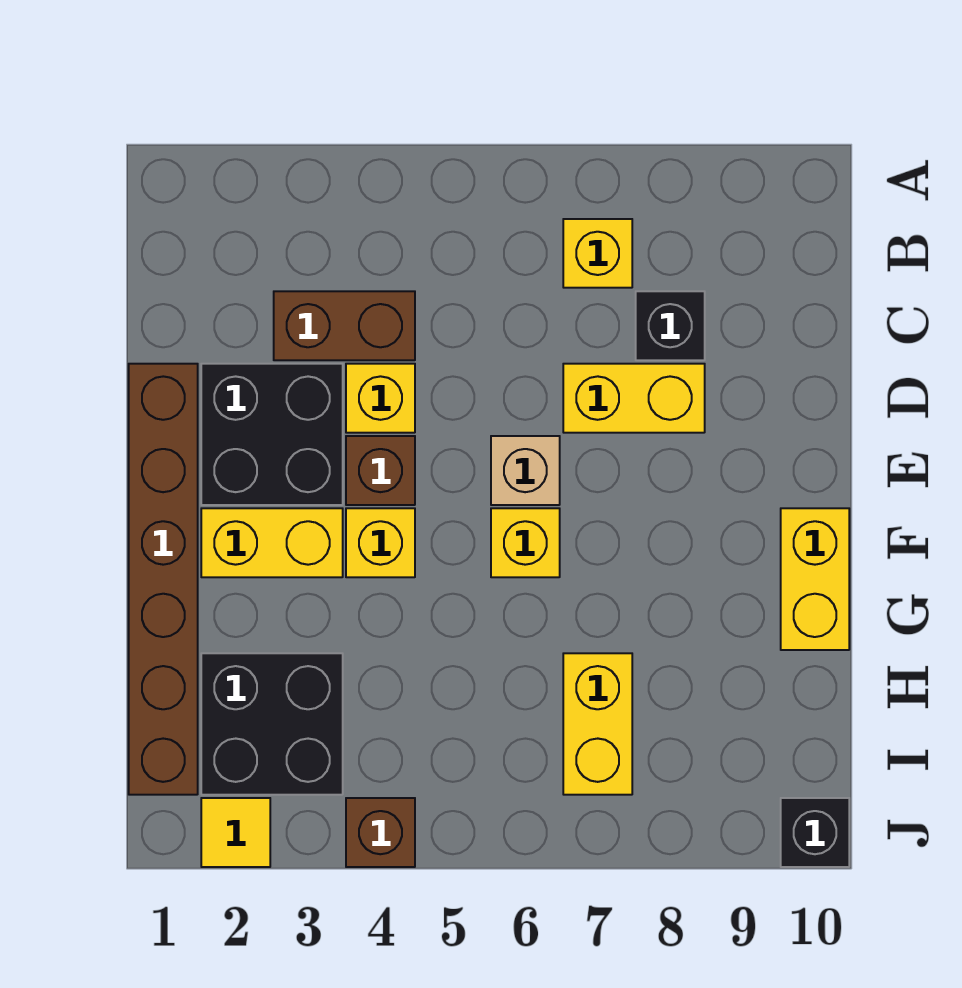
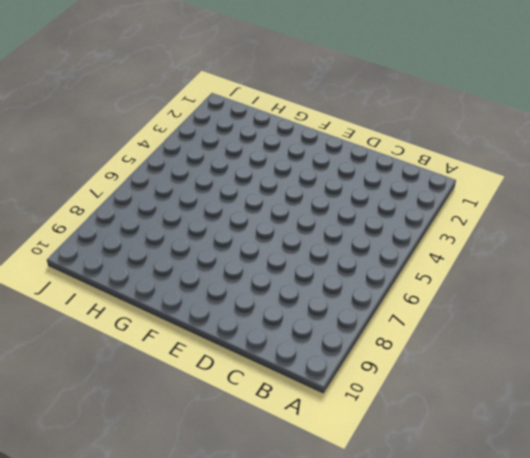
none -> yellow 1x1 brick [563,219,632,288]
none -> brown 1x2 brick [274,291,415,360]
none -> black 1x1 brick [636,291,705,360]

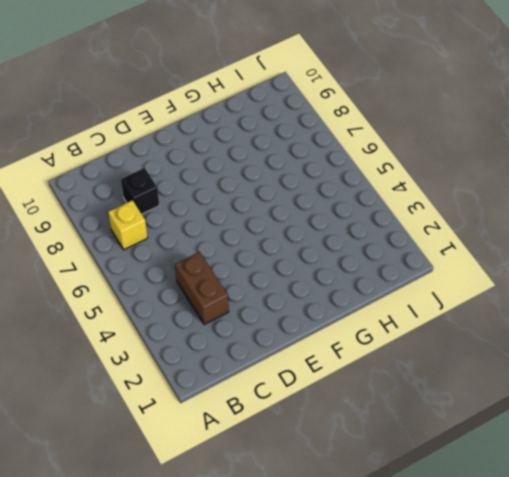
none -> brown 1x6 brick [129,364,198,795]
none -> black 2x2 brick [201,364,343,505]
none -> yellow 1x1 brick [346,364,415,433]

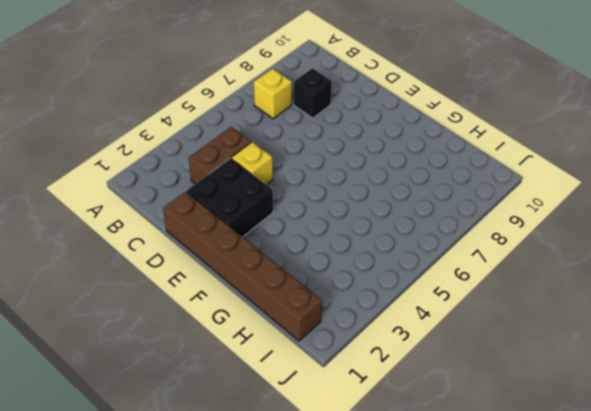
none -> yellow 1x2 brick [563,364,705,433]
none -> brown 1x1 brick [346,436,415,505]
none -> tan 1x1 brick [491,436,560,505]

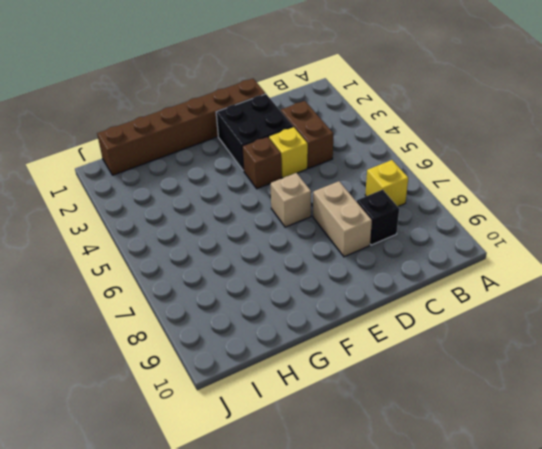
tan 1x2 brick [313,181,372,257] -> yellow 1x2 brick [563,364,705,433]
none -> yellow 1x2 brick [201,508,343,577]
none -> yellow 1x1 brick [346,508,415,577]
none -> yellow 1x1 brick [491,508,560,577]

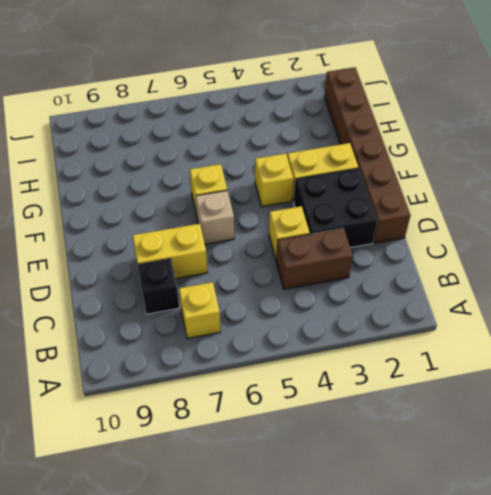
none -> brown 1x1 brick [346,436,415,505]
none -> yellow 1x2 brick [781,508,849,650]
none -> black 2x2 brick [201,653,343,795]

